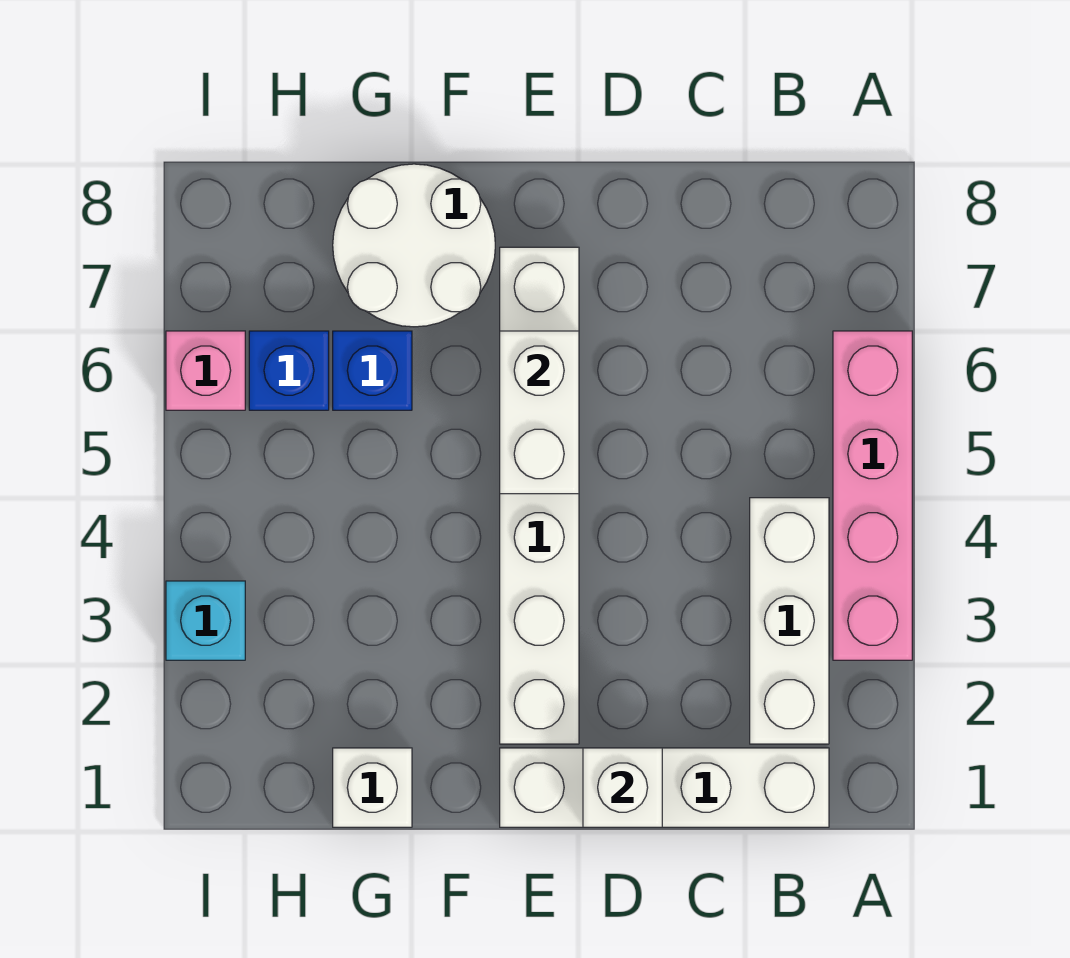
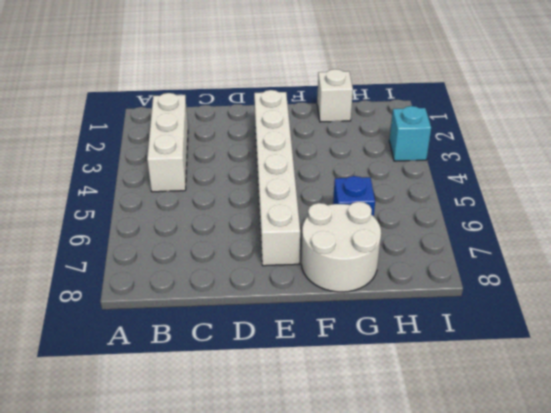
none -> pink 1x4 brick [833,331,912,660]
none -> white 1x4 brick [500,748,829,827]
none -> blue 1x1 brick [249,331,329,410]

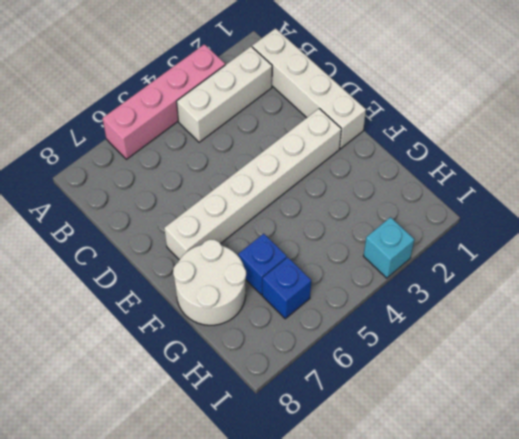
none -> white 1x1 brick [333,748,412,827]
none -> pink 1x1 brick [166,331,245,410]
none -> white 1x1 brick [583,748,662,827]

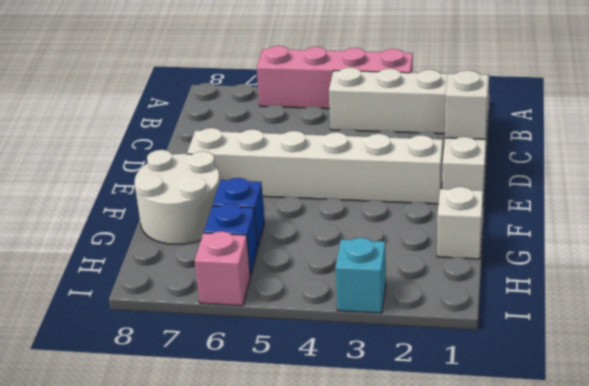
none -> white 1x2 brick [500,331,579,494]

